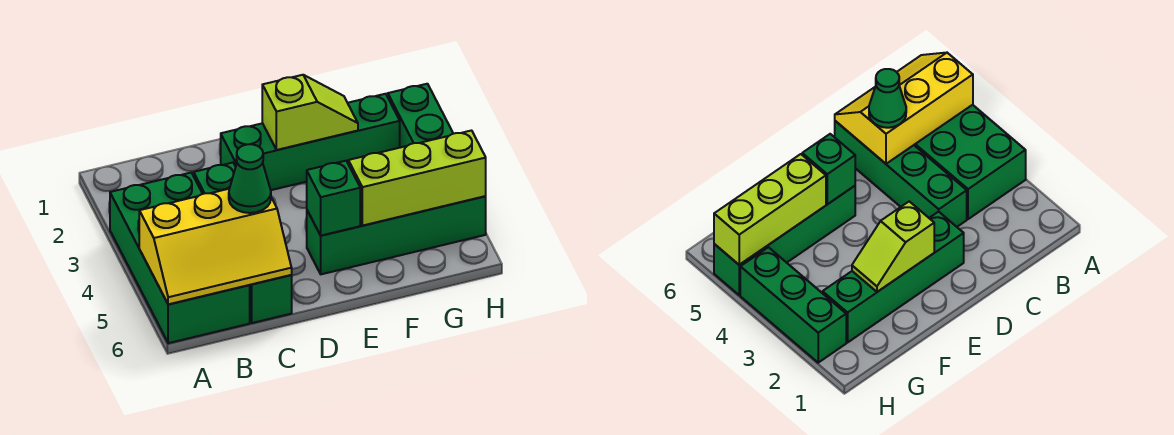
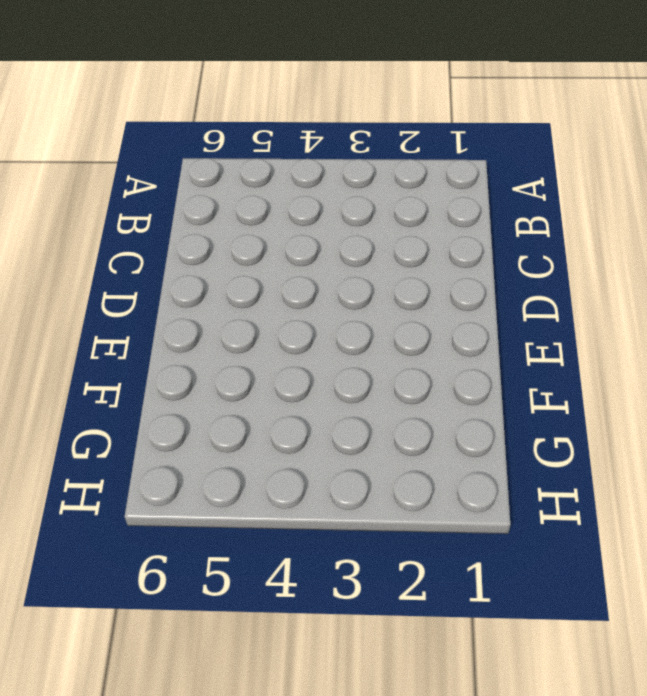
none -> green 2x4 brick [110,173,250,343]
none -> green 1x4 brick [194,163,292,323]

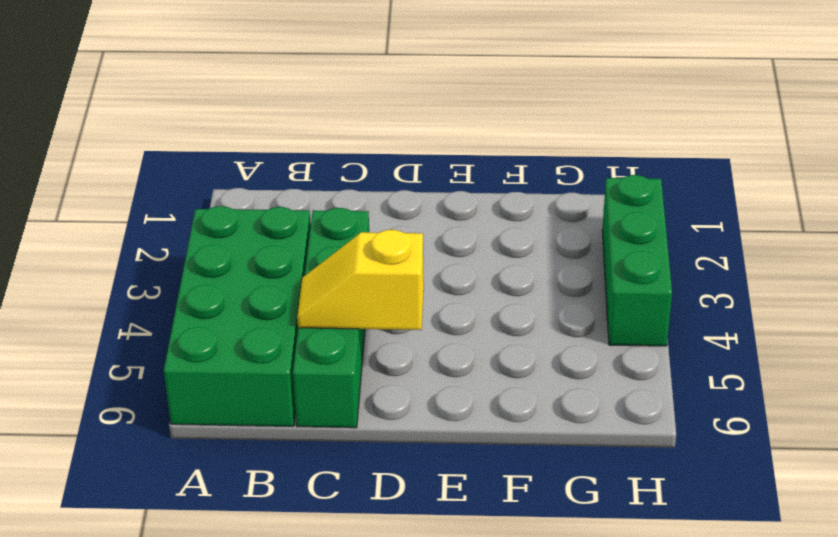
yellow 1x2 slope [297,230,424,330] -> yellow 2x3 slope [139,189,292,304]
none -> green 1x4 brick [221,94,400,190]
none -> green 1x4 brick [307,196,486,274]

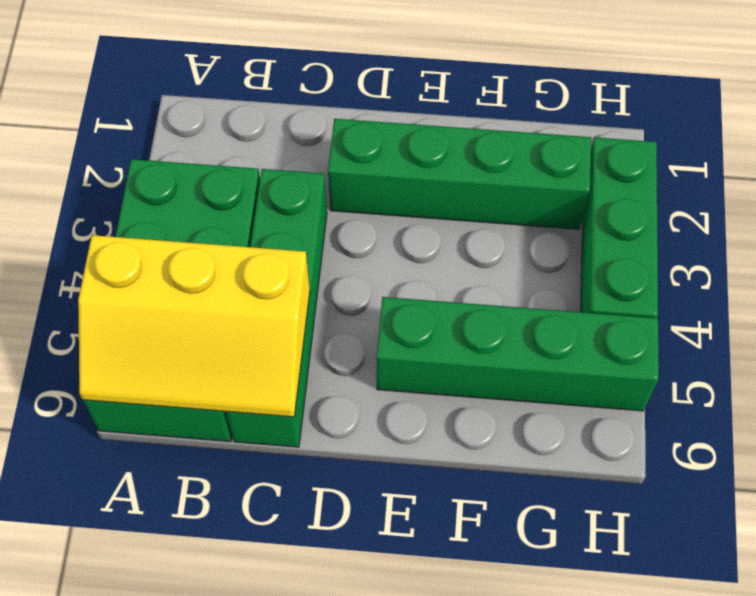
none -> lime 1x2 slope [262,75,358,150]
none -> green 1x1 brick [307,161,360,235]

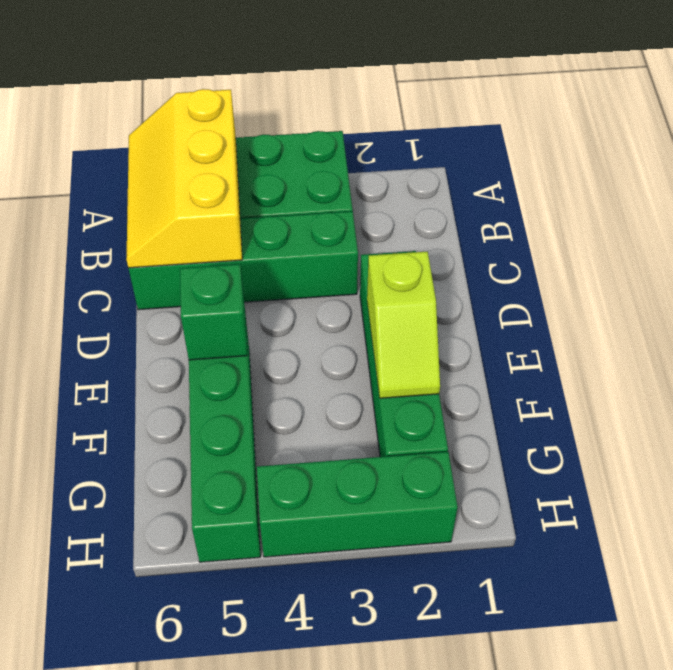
none -> lime 1x3 brick [348,131,486,226]
none -> green 1x1 cone [229,144,271,213]

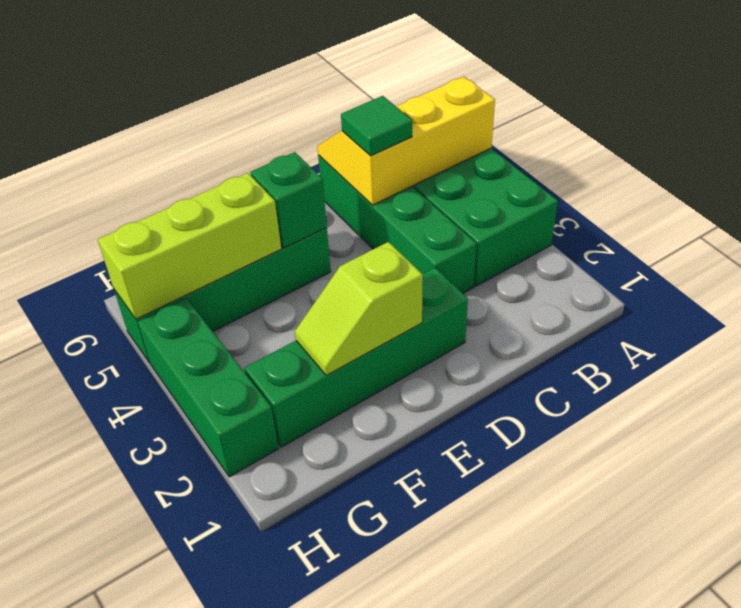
green 1x1 tile [341,96,412,156] -> green 1x1 cone [229,144,271,213]

